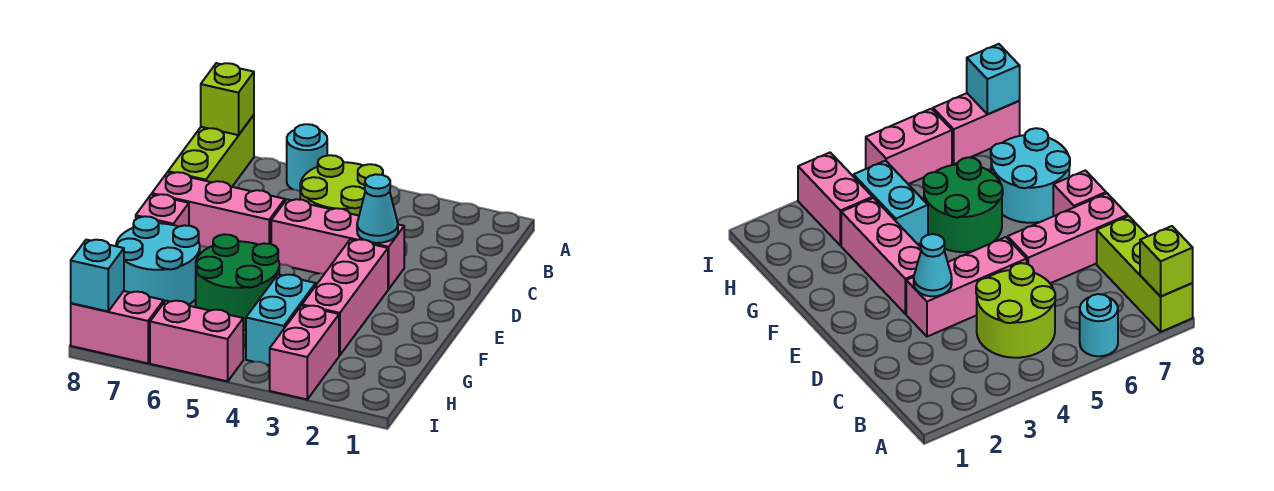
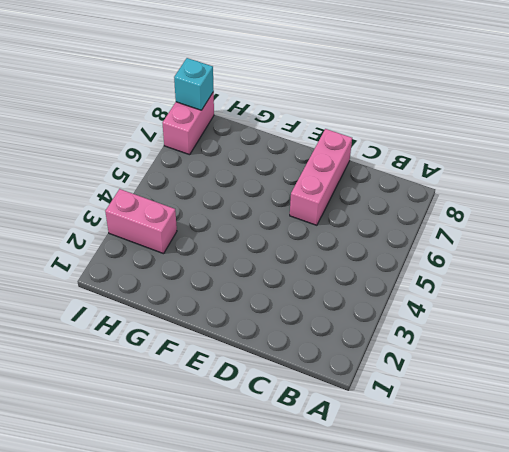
none -> cyan 1x1 round brick [287,124,327,191]
none -> lime 1x3 brick [168,115,254,187]
none -> lime 2x2 round brick [300,155,383,215]

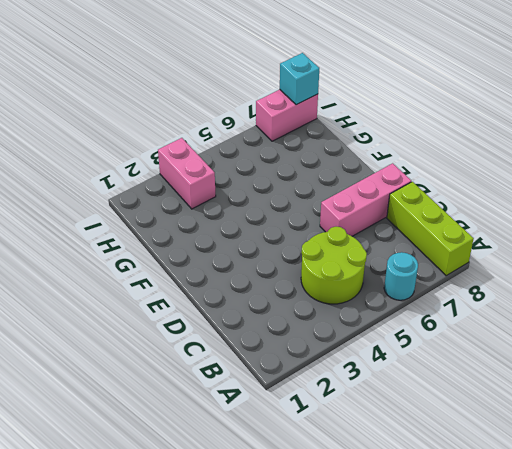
none -> pink 1x3 brick [271,199,404,289]
none -> pink 1x3 brick [302,239,388,355]
none -> pink 1x1 brick [136,194,189,227]

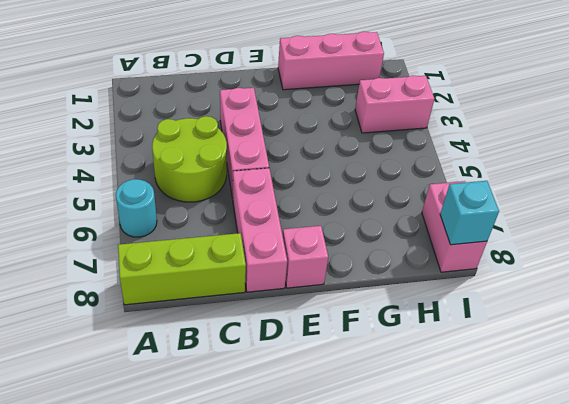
pink 1x3 brick [278,31,384,90] -> pink 1x3 brick moved to [302,239,388,355]
none -> green 2x2 round brick [196,234,279,330]
none -> cyan 2x2 round brick [116,216,200,305]
none -> cyan 1x2 brick [246,275,316,365]

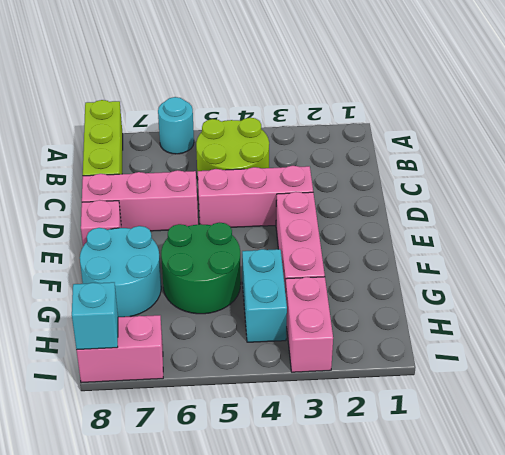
none -> pink 1x2 brick [150,301,243,381]
none -> lime 1x1 brick [201,63,254,135]
none -> cyan 1x1 cone [357,174,398,243]

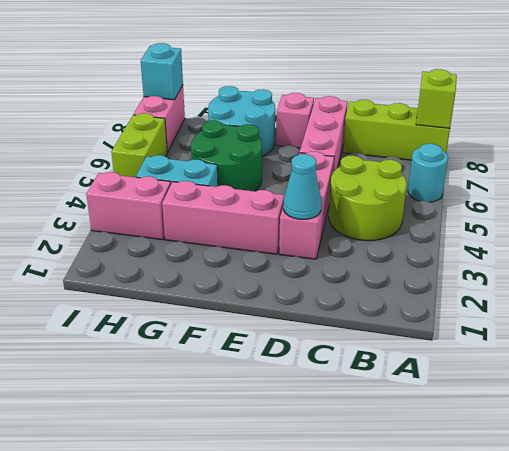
lime 1x2 brick [111,113,167,177] -> pink 1x2 brick [150,301,243,381]

